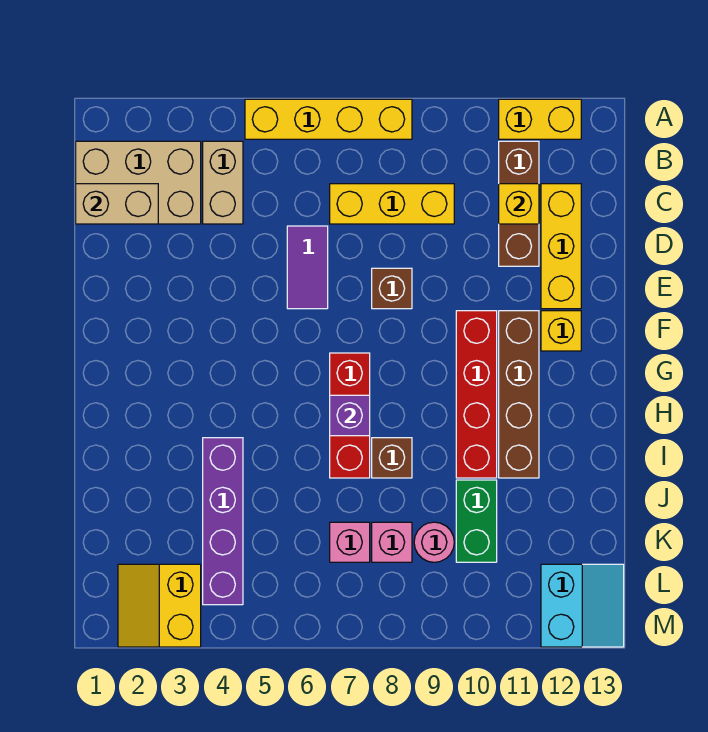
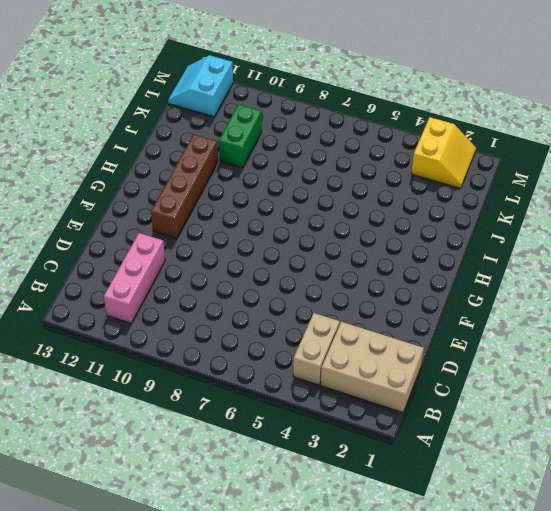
pink 1x3 brick [104,233,165,323] -> brown 1x3 brick [499,141,539,266]
none -> yellow 1x4 brick [245,99,412,139]
none -> yellow 1x2 brick [499,99,581,139]
none -> yellow 1x3 brick [330,184,454,224]

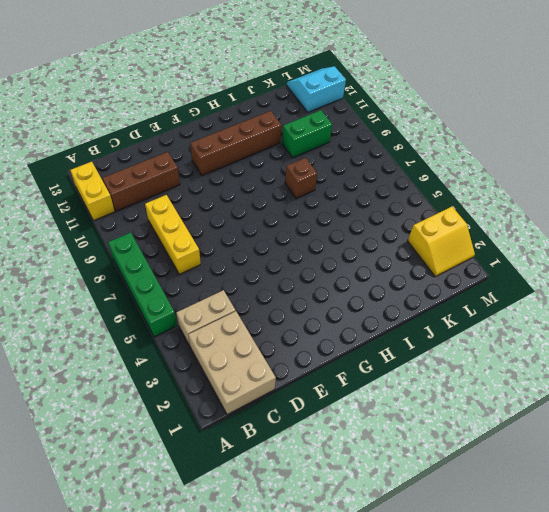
green 1x4 brick [108,233,177,337] -> yellow 1x4 brick [245,99,412,139]
none -> yellow 1x3 brick [541,184,581,309]
none -> purple 1x2 tile [287,226,328,309]
none -> brown 1x1 brick [372,268,412,309]

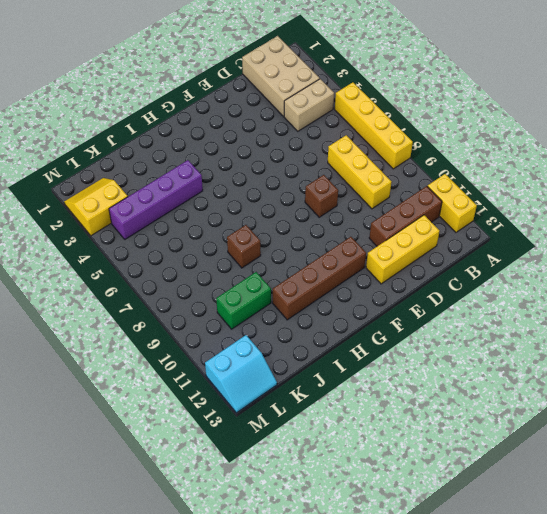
none -> purple 1x2 tile [287,226,328,309]
none -> red 1x4 brick [456,311,497,478]
none -> yellow 1x1 brick [541,311,581,351]

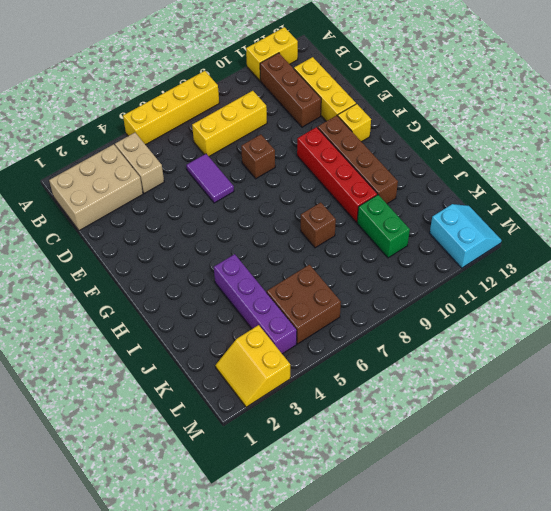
brown 2x2 brick [267,265,341,344] -> none
none -> red 1x3 brick [330,353,370,478]
none -> pink 1x1 brick [330,522,370,562]
none -> pink 1x1 brick [372,522,412,562]

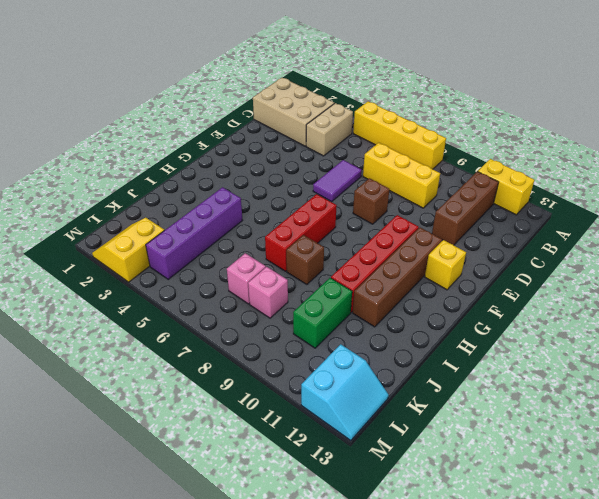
none -> yellow 1x3 brick [541,184,581,309]
none -> pink 1x1 round brick [414,522,454,562]
none -> tan 1x2 brick [76,184,158,224]

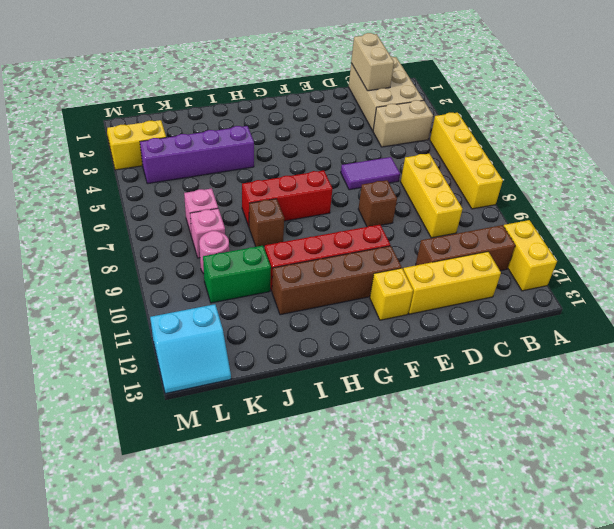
none -> yellow 1x1 brick [499,184,539,224]
none -> purple 1x1 brick [330,395,370,436]

